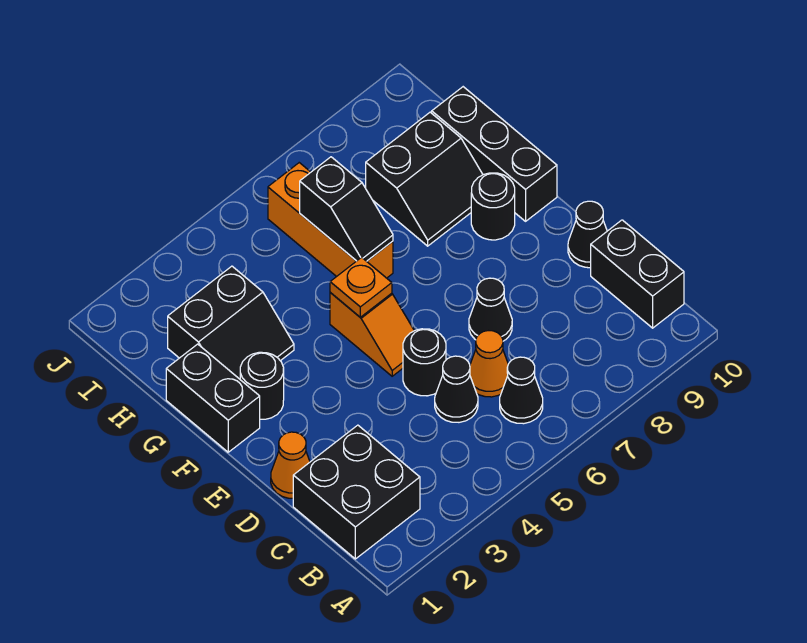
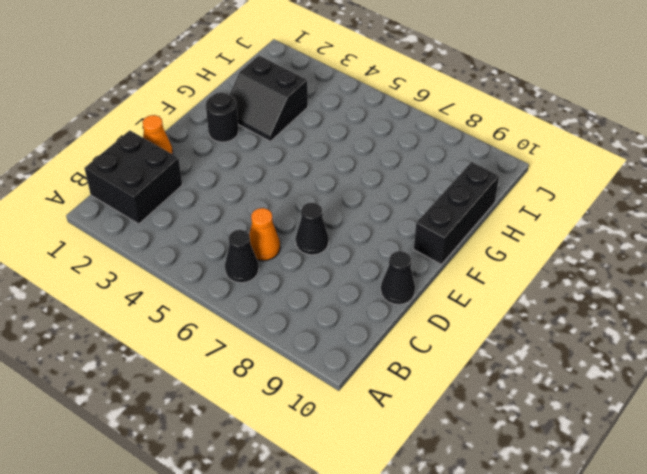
none -> black 1x2 brick [591,220,684,328]
none -> black 1x1 cone [435,356,478,422]
none -> black 1x1 round brick [403,329,446,396]

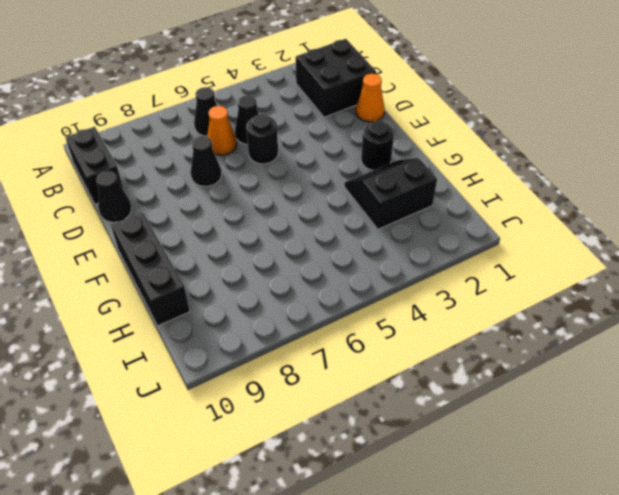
none -> orange 1x2 slope [330,293,414,376]
none -> black 1x2 brick [166,344,260,452]
none -> black 1x1 round brick [471,173,515,240]

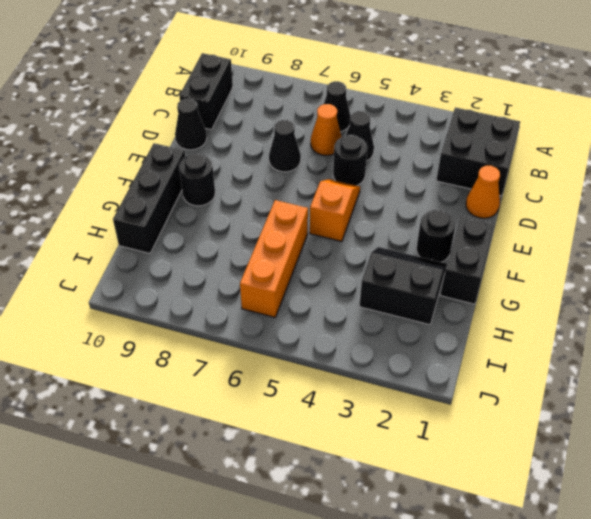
none -> black 2x2 slope [366,112,483,246]
none -> orange 1x1 plate [330,257,392,317]
none -> black 1x2 slope [300,157,393,261]

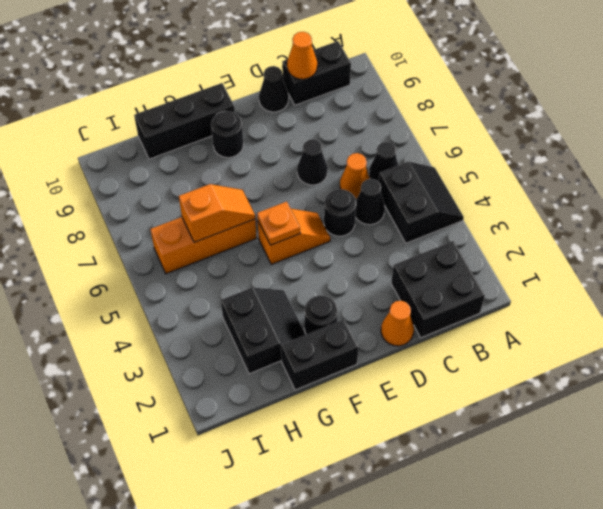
black 2x2 slope [379,161,464,243] -> black 2x2 slope moved to [366,112,483,246]
orange 1x1 cone [287,32,317,79] -> none
orange 1x2 slope [179,184,255,242] -> black 1x2 slope [300,157,393,261]

